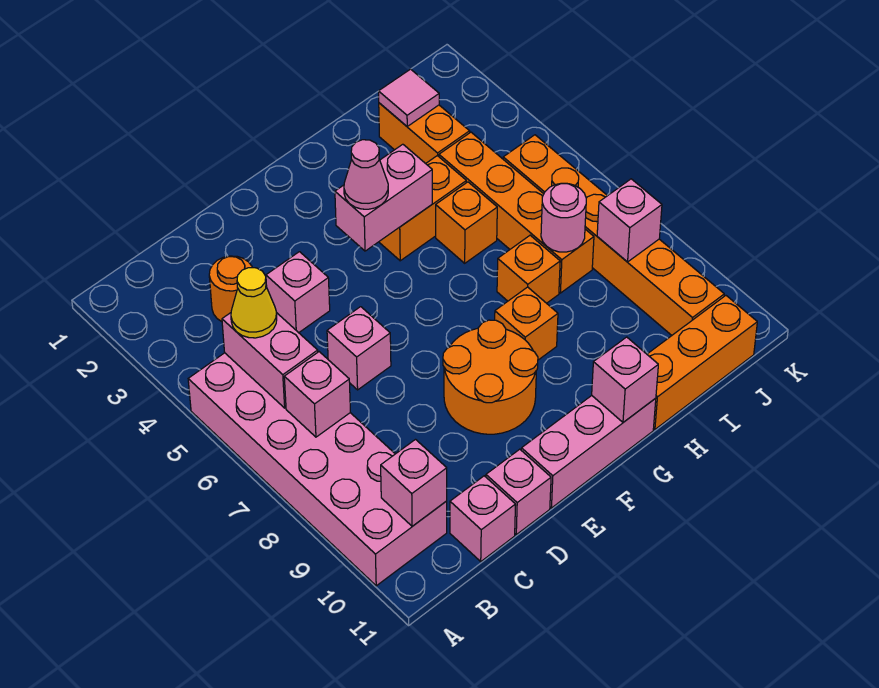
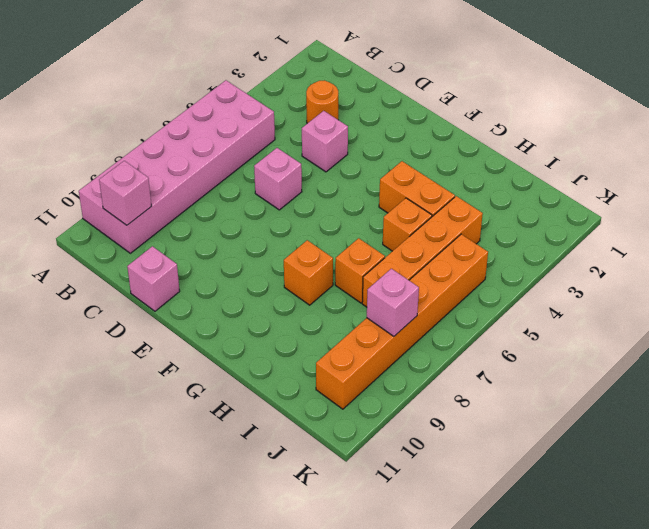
none -> pink 1x1 brick [450,476,516,561]
none -> orange 2x2 round brick [443,320,538,434]
none -> pink 1x3 brick [521,396,656,508]

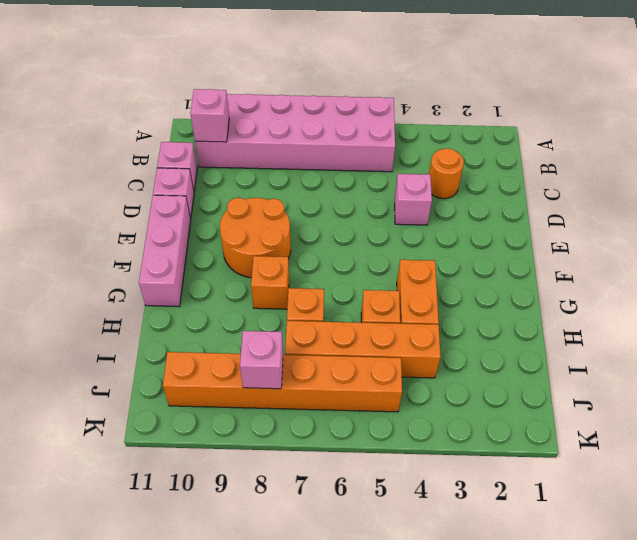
none -> pink 1x1 brick [327,307,391,390]
none -> orange 1x3 brick [647,296,757,429]
none -> orange 1x2 brick [379,103,470,164]

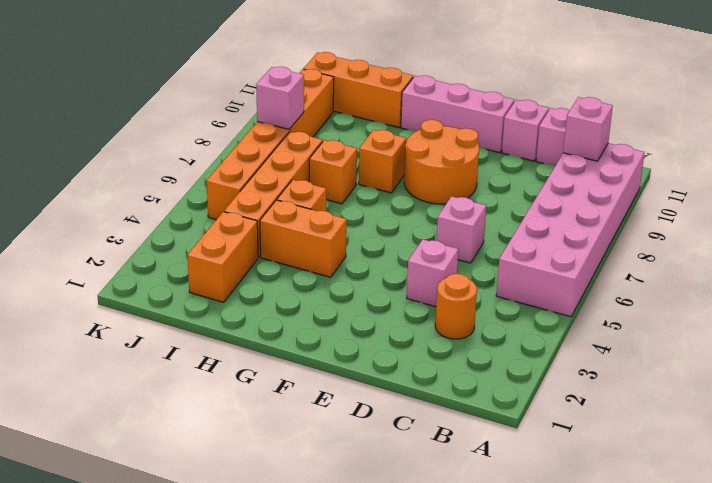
none -> pink 1x2 brick [222,313,318,408]
none -> pink 1x1 brick [284,352,350,437]
none -> pink 1x2 brick [335,144,432,251]

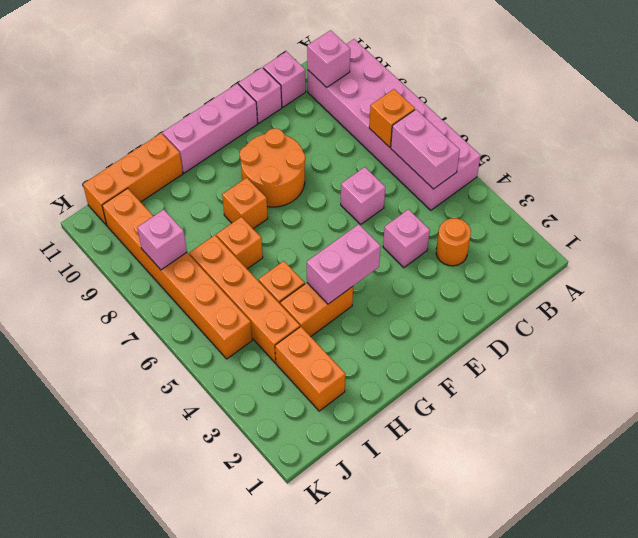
orange 1x1 brick [369,89,415,147] -> pink 1x1 brick [284,352,350,437]
none -> pink 1x1 brick [592,337,658,422]
none -> pink 1x1 tile [379,69,439,126]
none -> pink 1x1 round brick [541,183,586,252]

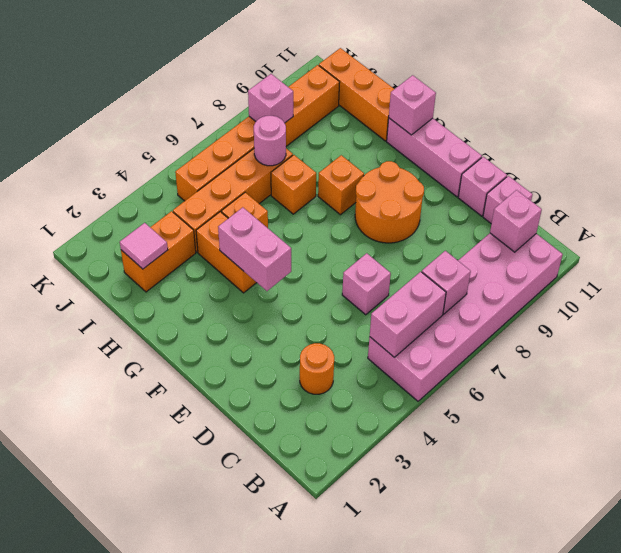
none -> pink 1x1 brick [266,252,330,333]
none -> yellow 1x1 cone [231,268,277,338]
none -> pink 1x1 cone [344,140,388,209]

